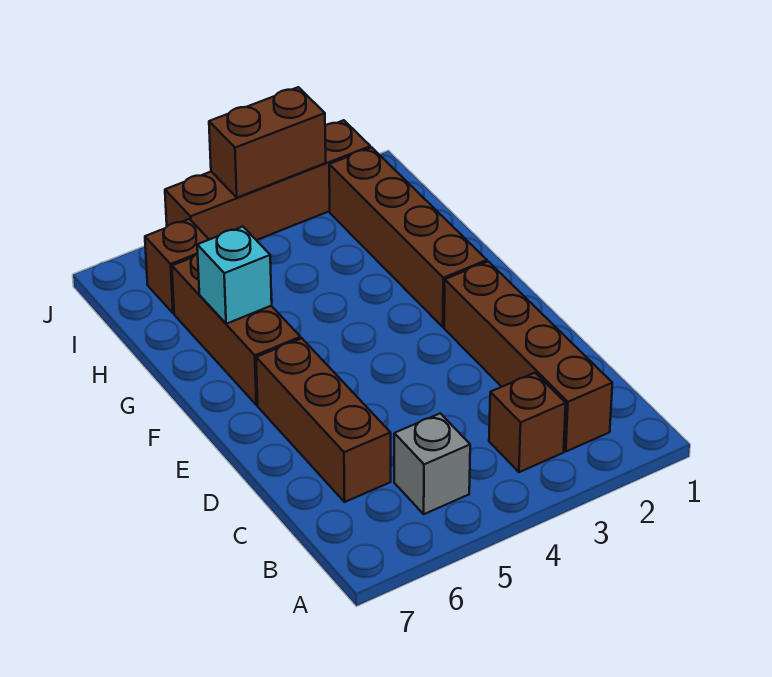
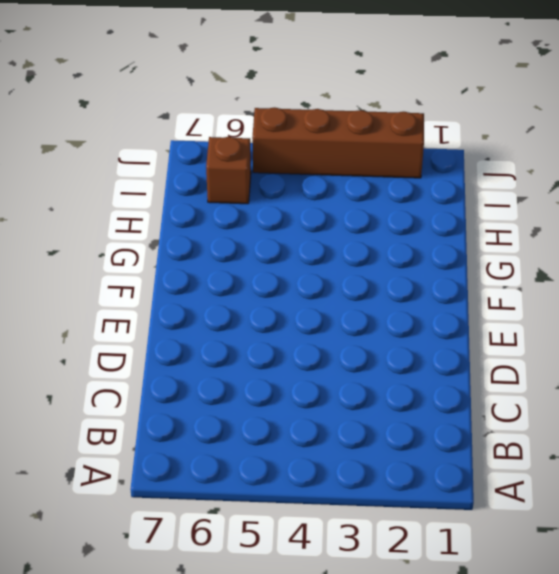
none -> brown 1x4 brick [444,261,612,451]
none -> brown 1x1 brick [489,373,566,472]

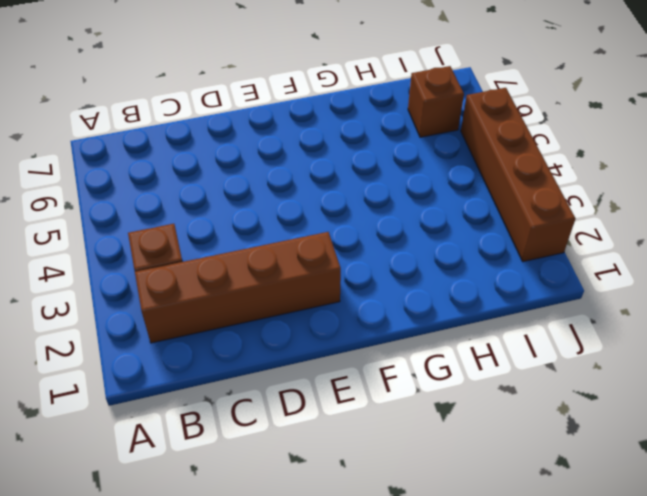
none -> grey 1x1 brick [394,413,470,514]
none -> brown 1x3 brick [256,338,391,502]

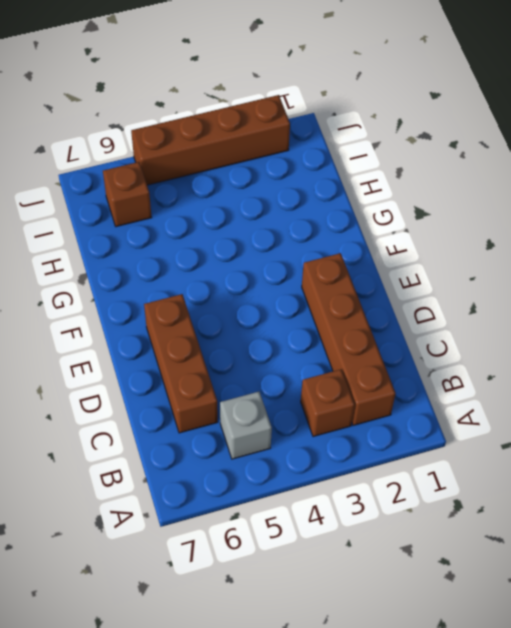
none -> brown 1x4 brick [329,148,487,327]
none -> brown 1x3 brick [172,254,301,405]

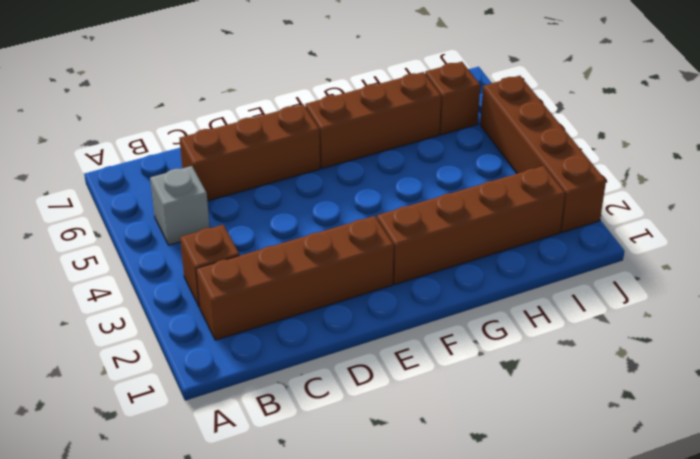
none -> cyan 1x1 brick [197,227,272,324]
none -> brown 1x2 brick [209,87,326,198]

